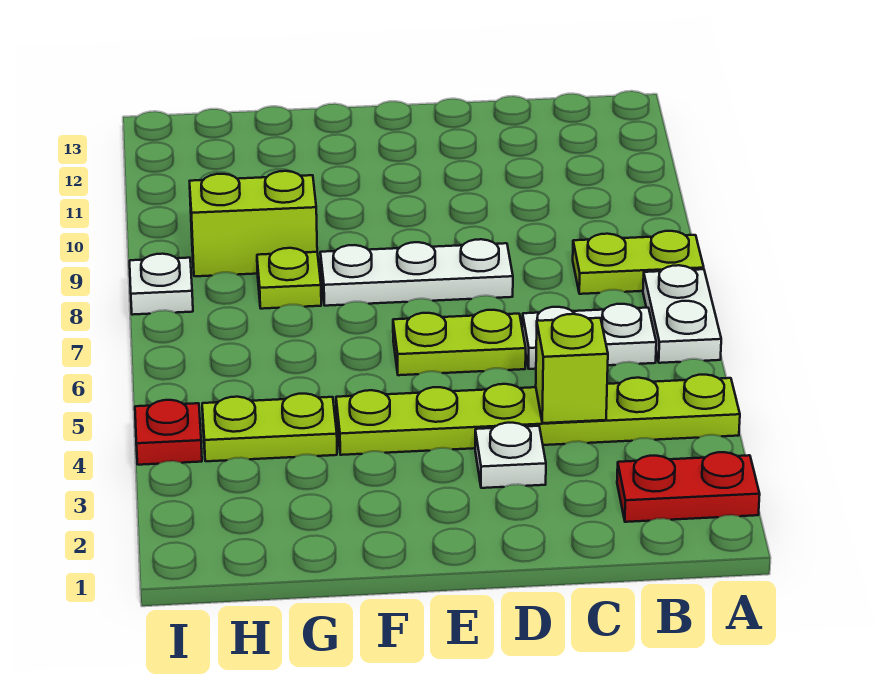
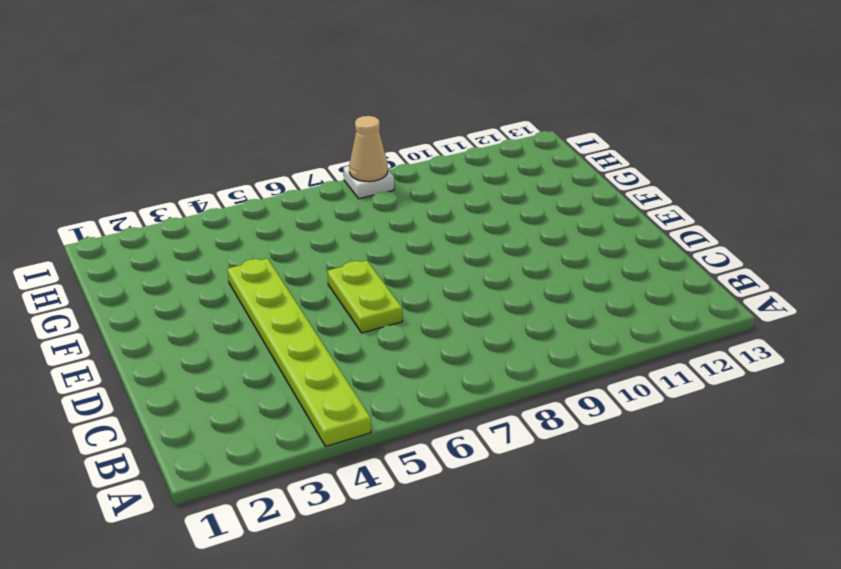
tan 1x1 cone [349,116,388,182] -> none
none -> red 1x2 plate [617,452,760,522]
none -> white 1x2 plate [643,265,721,363]
none -> lime 1x2 plate [573,231,704,294]

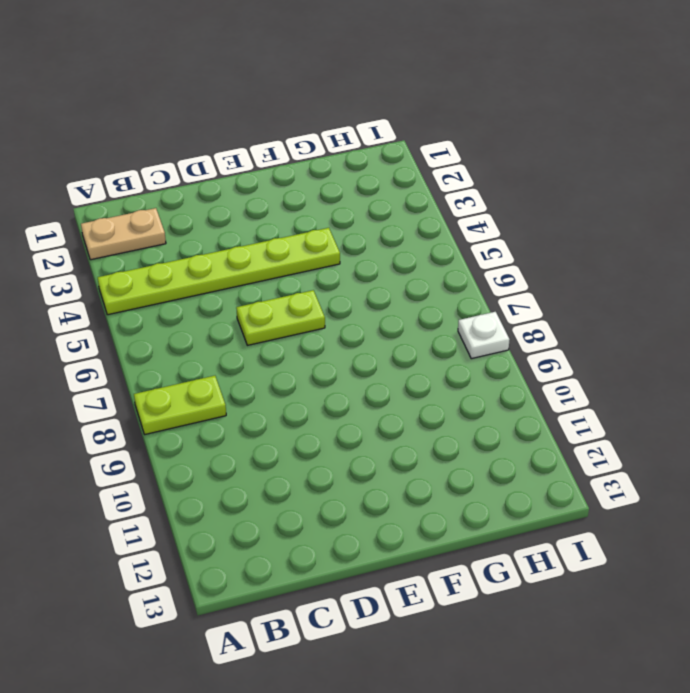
tan 1x2 plate [81,208,166,260] -> red 1x2 plate [617,452,760,522]
none -> white 1x2 plate [643,265,721,363]
none -> white 1x2 plate [522,304,656,369]
none -> white 1x1 plate [475,423,546,488]

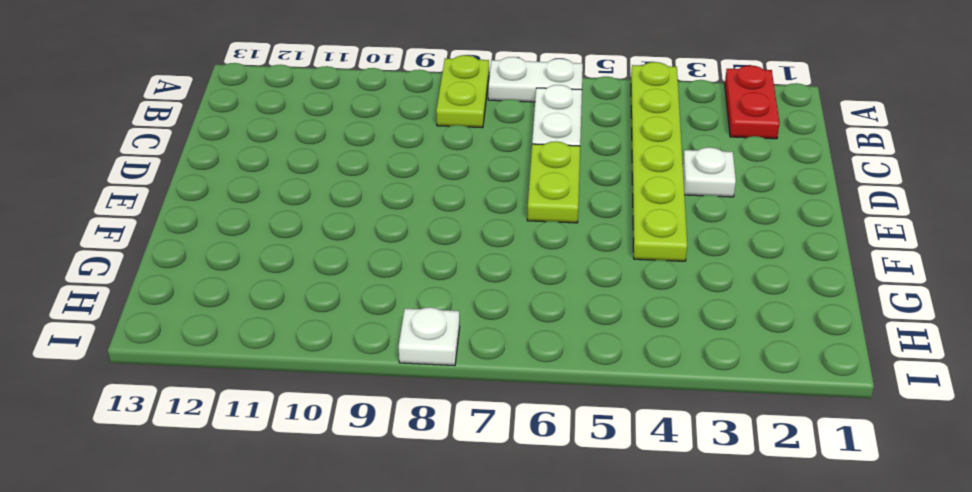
none -> white 1x3 plate [320,239,513,306]
none -> lime 1x2 plate [202,394,337,461]
none -> lime 1x1 plate [257,248,321,309]

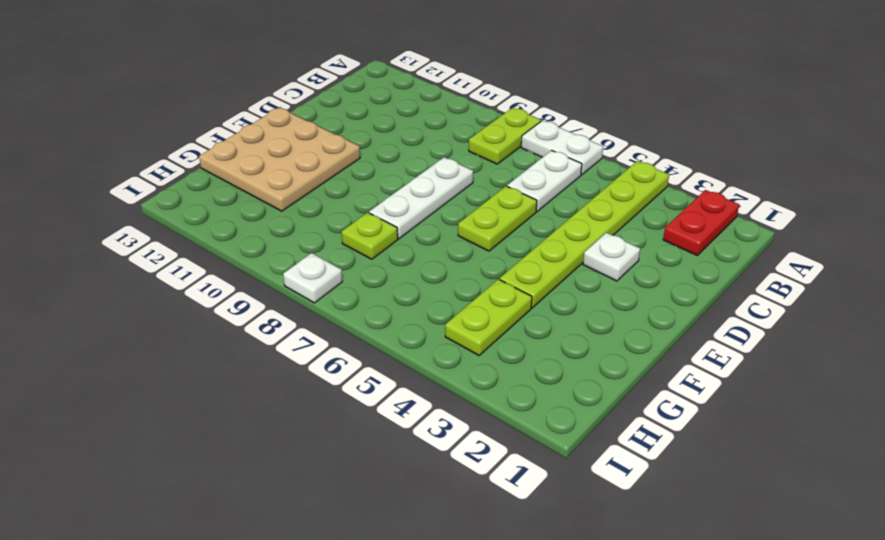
tan 3x3 plate [199,108,360,211] -> none
none -> lime 1x2 brick [190,171,317,276]
none -> red 1x1 plate [135,400,202,465]
none -> lime 1x1 brick [536,314,608,423]

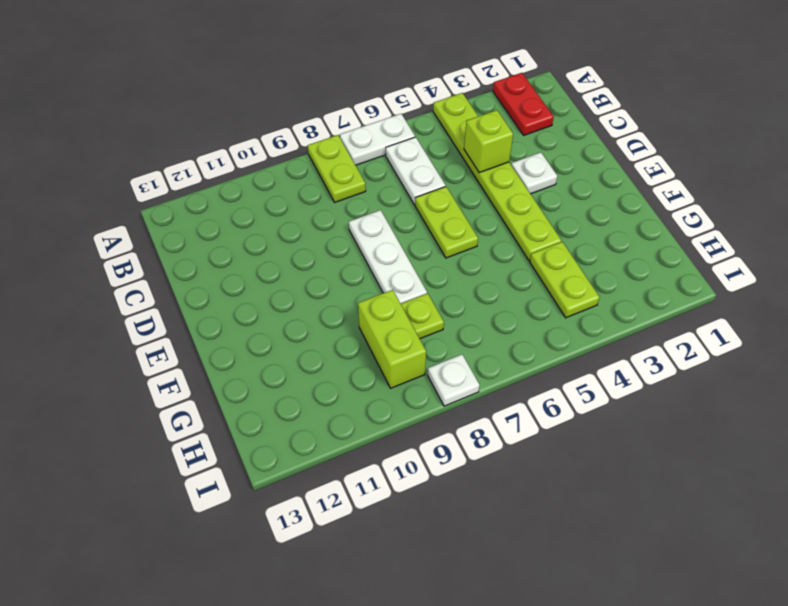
none -> red 1x1 plate [135,400,202,465]

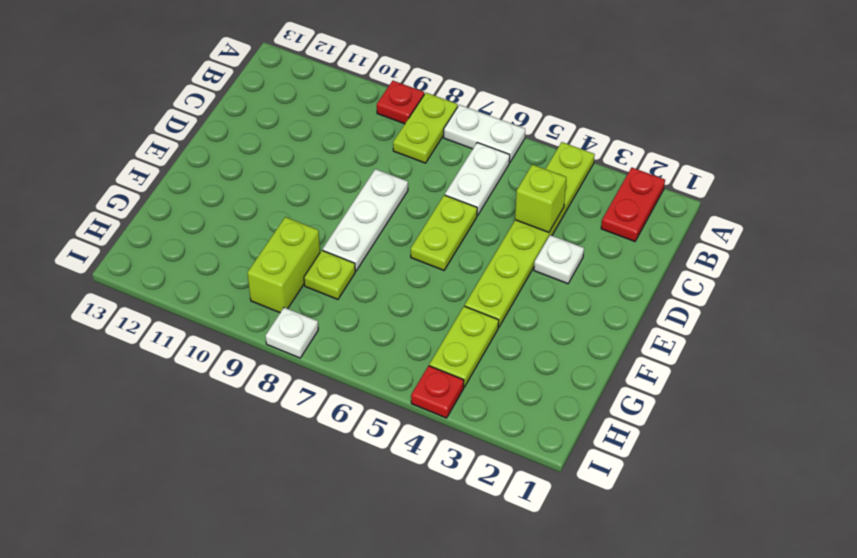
red 1x1 plate [377,81,424,124] -> none

